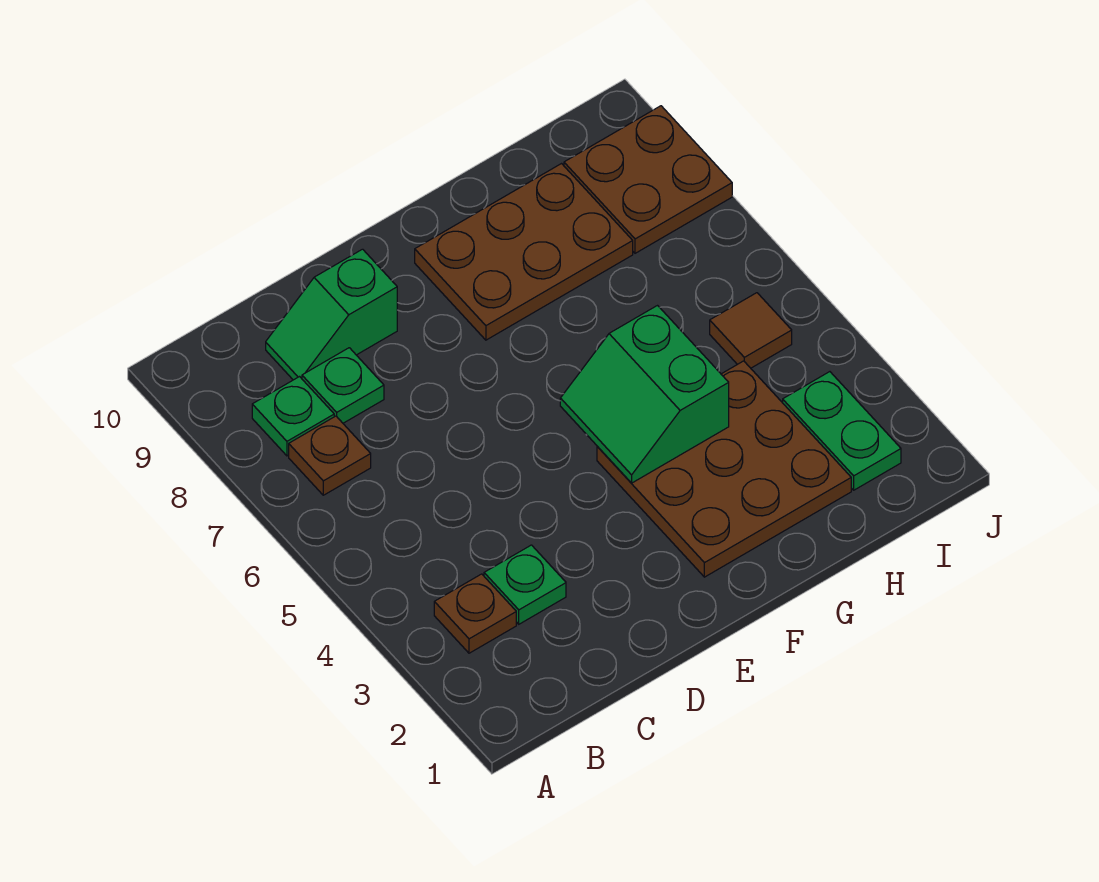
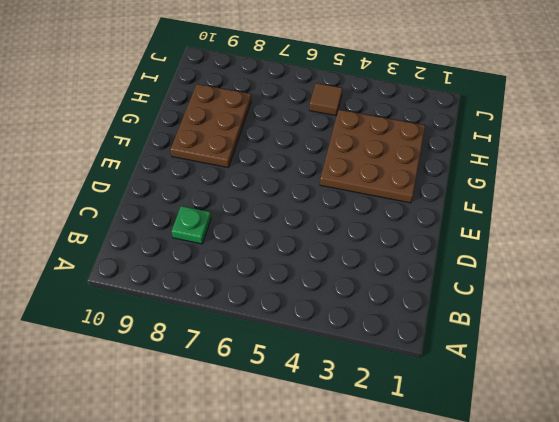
none -> brown 1x1 plate [434,574,516,653]
none -> brown 1x1 plate [289,416,371,495]
none -> green 1x1 plate [252,377,334,456]

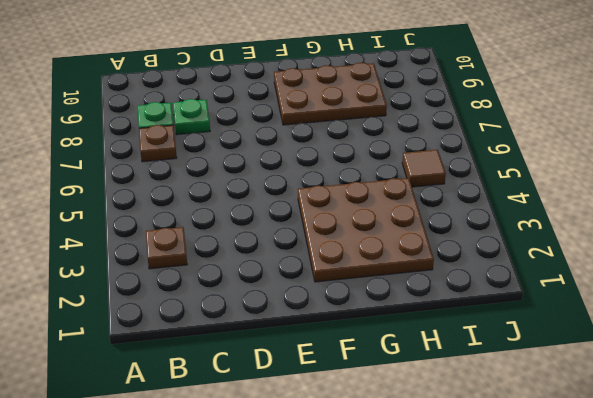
none -> green 1x1 plate [484,545,566,624]
none -> green 1x2 slope [266,249,397,380]
none -> green 1x2 plate [783,372,901,490]

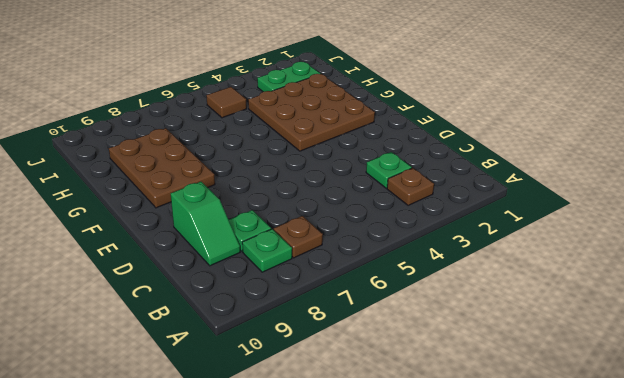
none -> brown 2x2 plate [564,106,732,253]
none -> green 2x2 slope [560,306,729,483]

